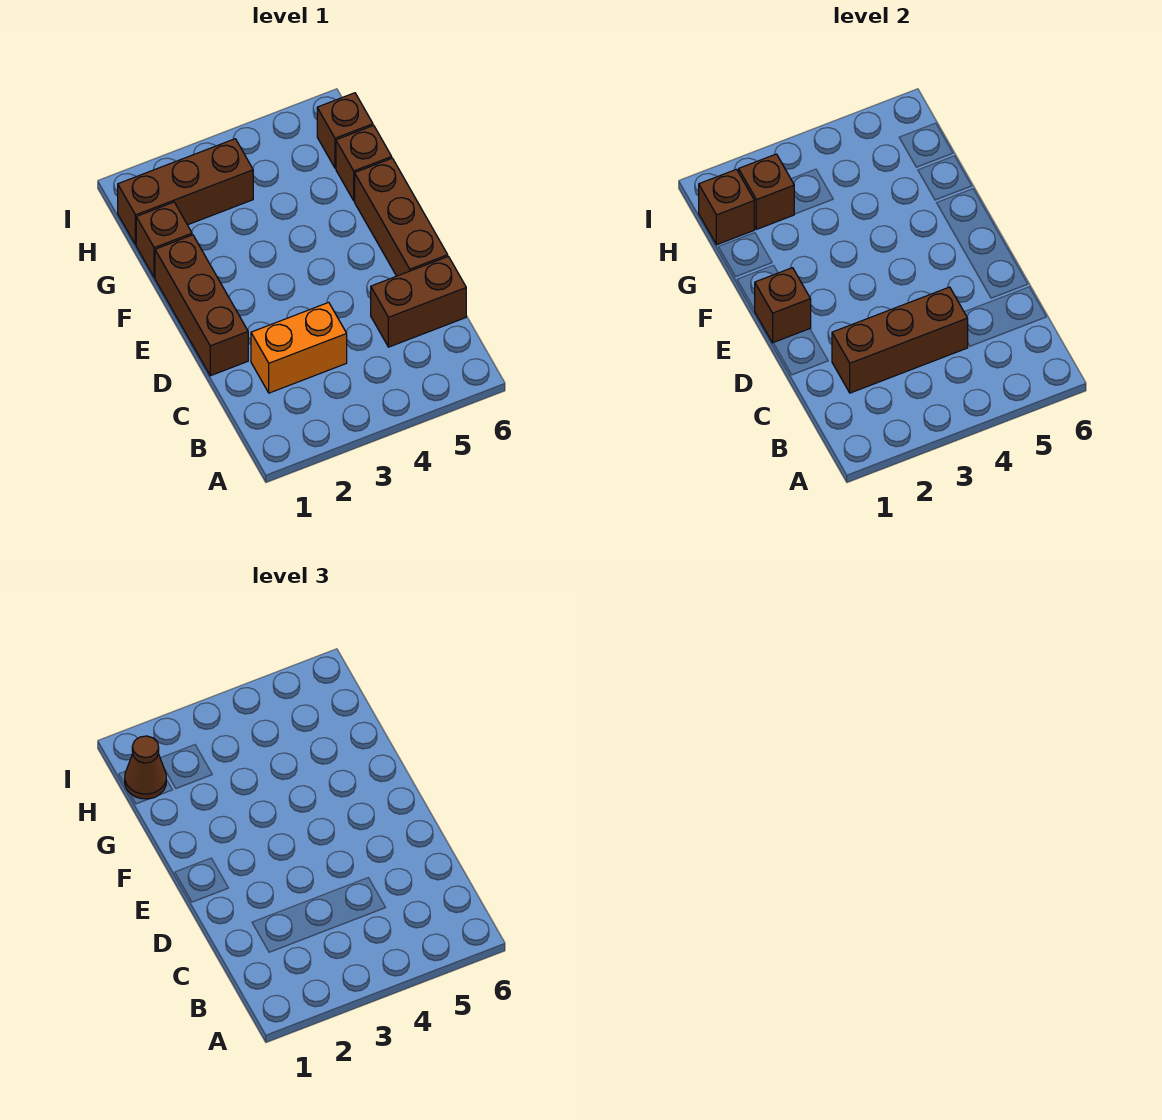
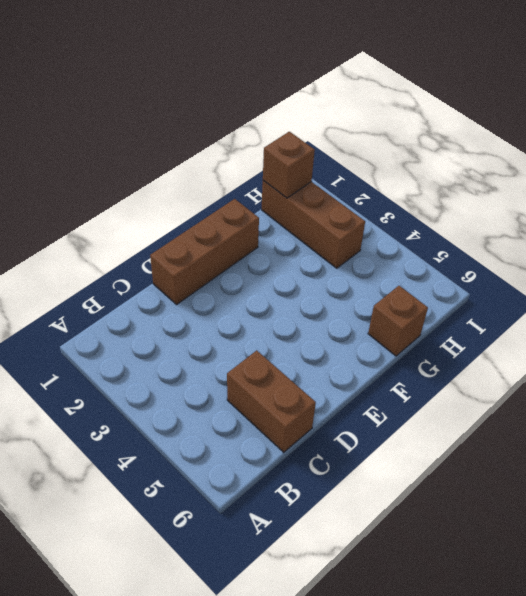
none -> orange 1x2 brick [251,302,347,393]
none -> brown 1x3 brick [355,158,448,276]
none -> brown 1x1 brick [136,202,192,278]

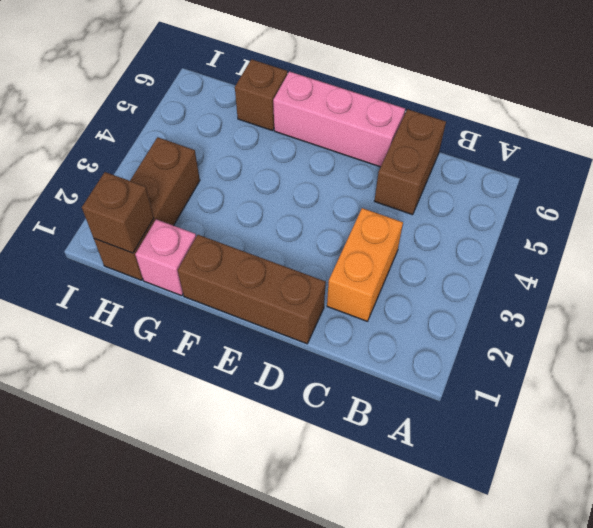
pink 1x3 brick [273,71,405,167] -> brown 1x3 brick [355,158,448,276]
pink 1x1 brick [135,219,196,296] -> brown 1x1 brick [136,202,192,278]
none -> brown 1x1 brick [317,93,373,168]
none -> brown 1x3 brick [832,287,968,393]
none -> brown 1x1 brick [755,268,811,343]

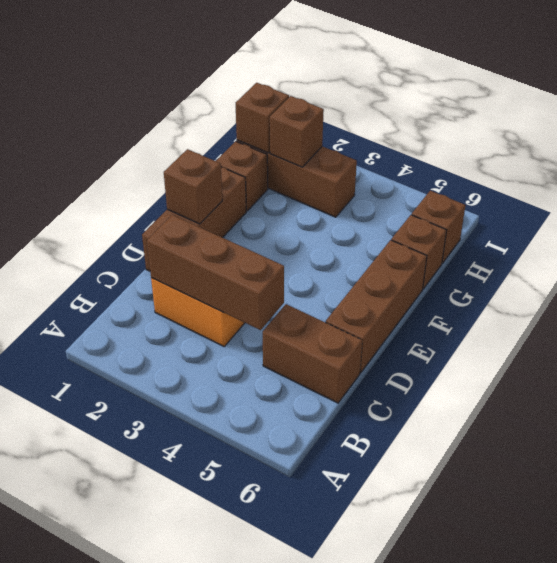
none -> brown 1x1 cone [125,736,166,799]

